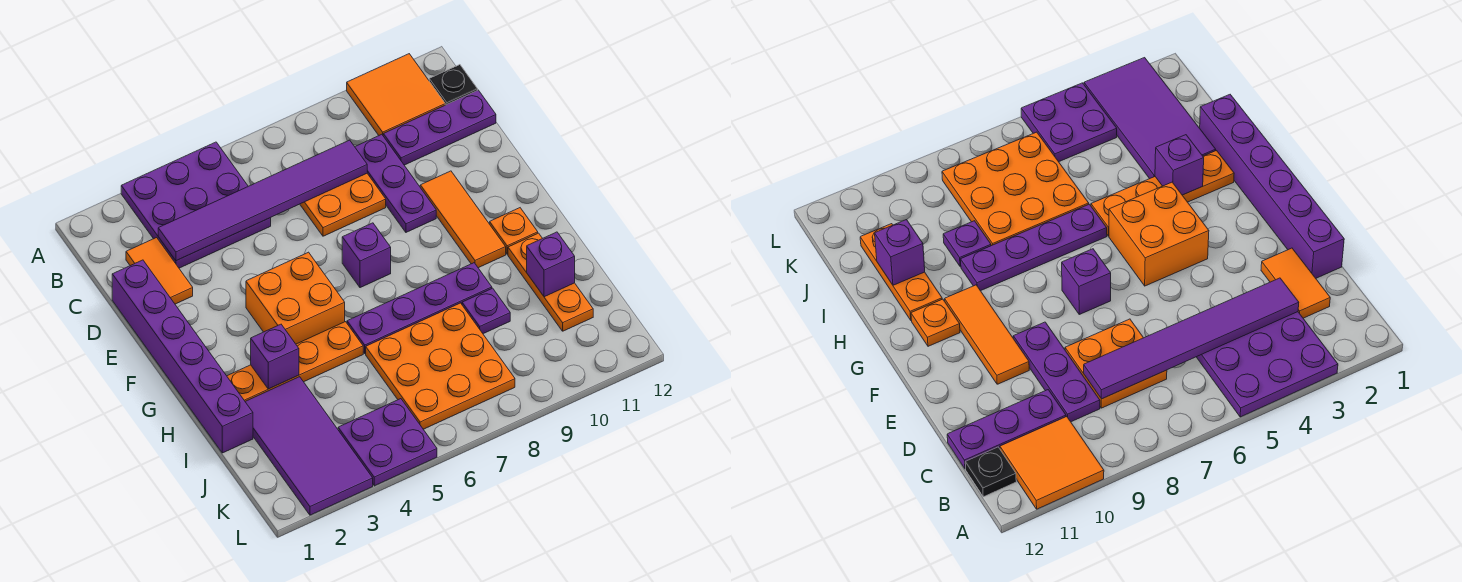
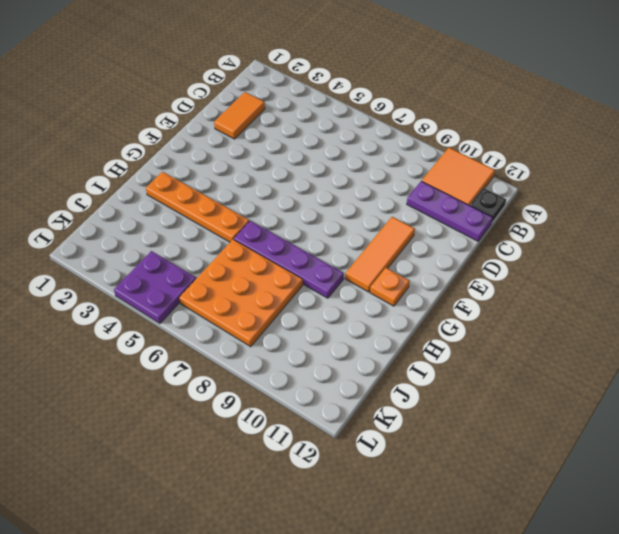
none -> purple 3x3 plate [121,142,271,268]
none -> orange 2x2 plate [300,174,386,236]
none -> purple 1x3 plate [355,134,436,232]

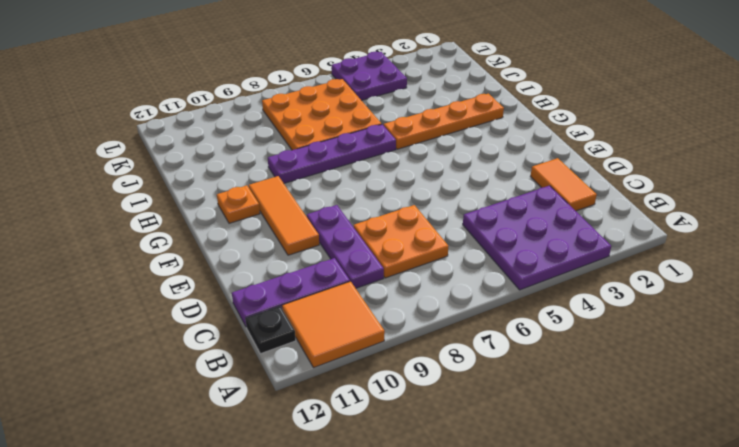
none -> purple 1x6 brick [112,260,253,453]
none -> orange 2x2 brick [246,252,345,344]
none -> purple 1x1 brick [342,223,391,288]

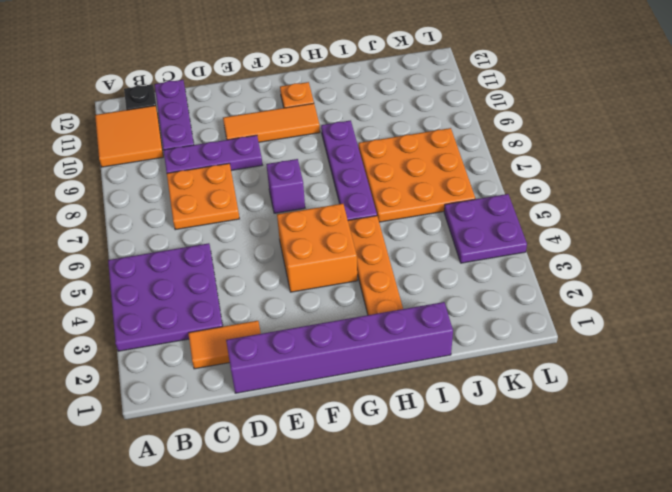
none -> orange 1x3 plate [508,233,593,331]
none -> purple 2x4 tile [245,377,373,515]
none -> purple 1x1 plate [462,288,510,334]

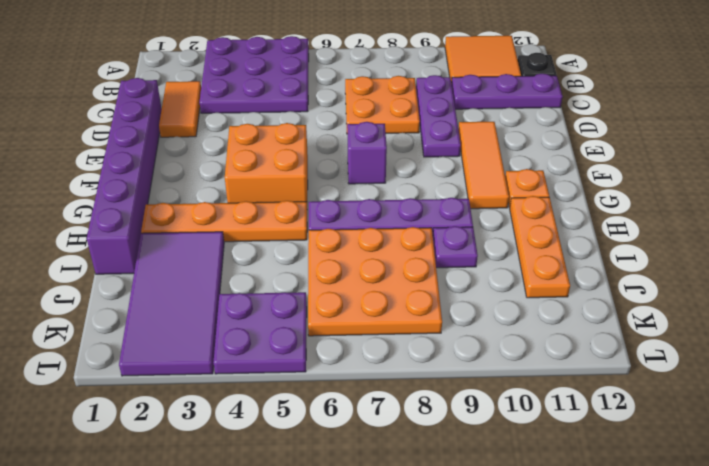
none -> purple 1x6 tile [158,140,367,261]
none -> purple 1x1 brick [251,324,299,389]
none -> purple 1x1 brick [527,232,575,297]

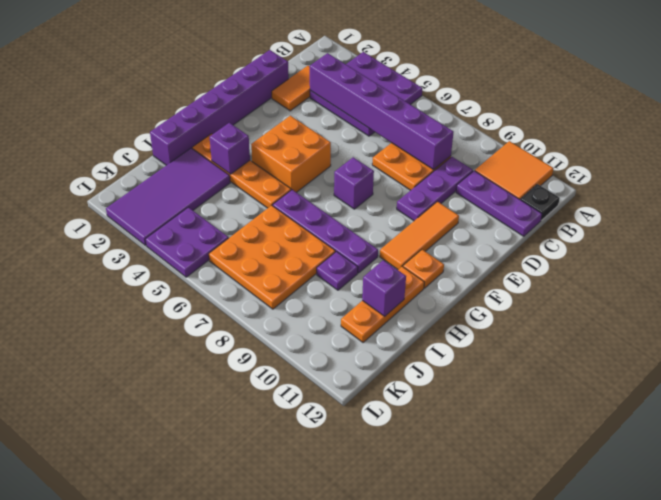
purple 1x6 brick [310,53,454,170] -> purple 1x6 tile [158,140,367,261]

